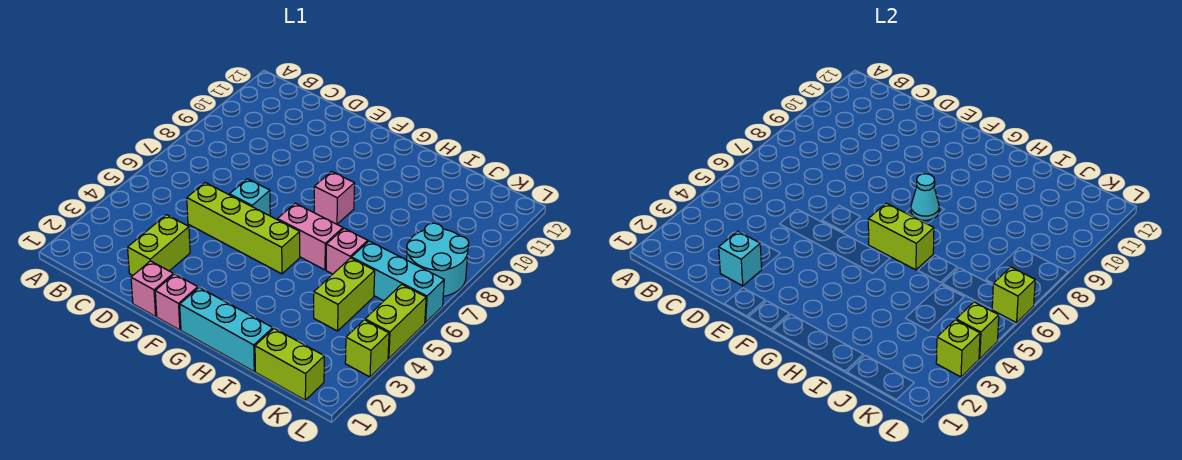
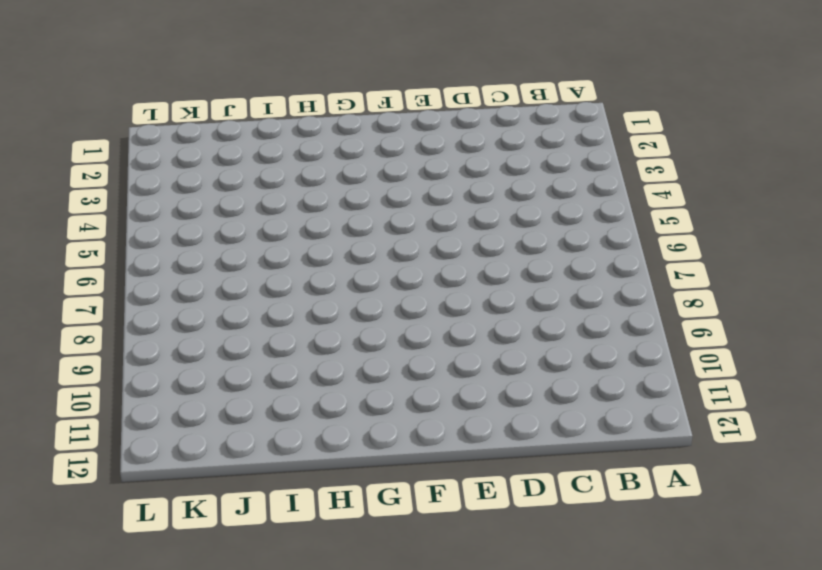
none -> lime 1x2 brick [128,215,190,275]
none -> lime 1x4 brick [187,183,300,274]
none -> pink 1x1 brick [131,261,173,316]

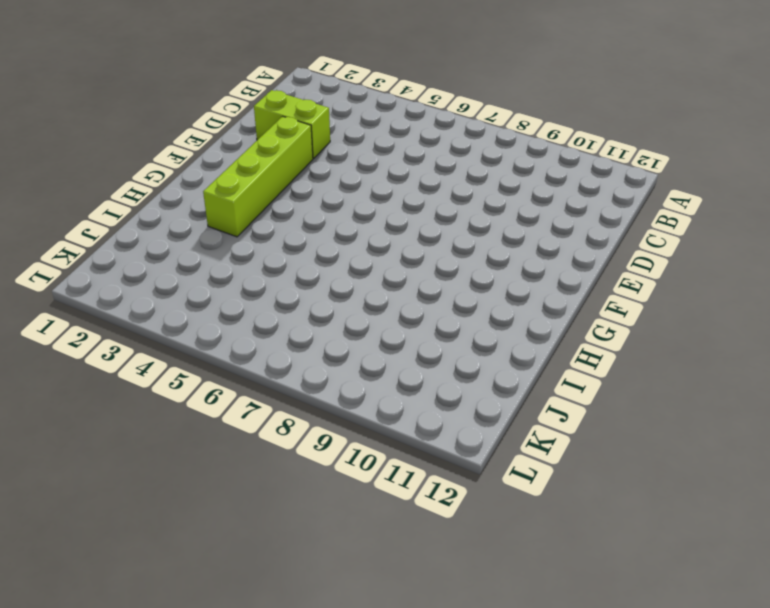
lime 1x4 brick [203,116,313,237] -> lime 1x4 brick moved to [187,183,300,274]
none -> pink 1x1 brick [131,261,173,316]
none -> cyan 1x1 brick [230,179,270,216]
none -> pink 1x1 brick [155,274,198,330]

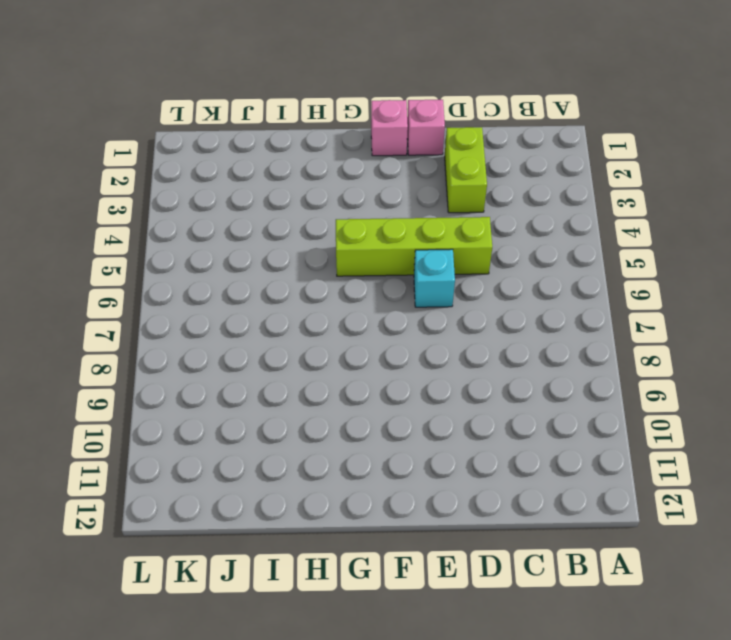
none -> cyan 1x3 brick [180,288,273,371]
none -> pink 1x2 brick [277,203,343,270]
none -> pink 1x1 brick [314,171,355,224]

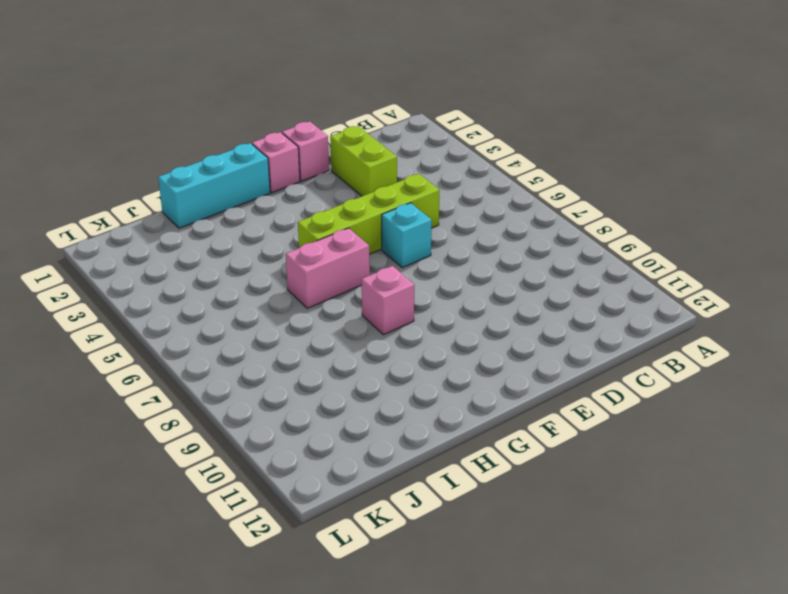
none -> pink 1x1 brick [326,228,368,274]
none -> lime 1x2 brick [255,329,324,400]
none -> lime 1x2 brick [314,258,375,331]

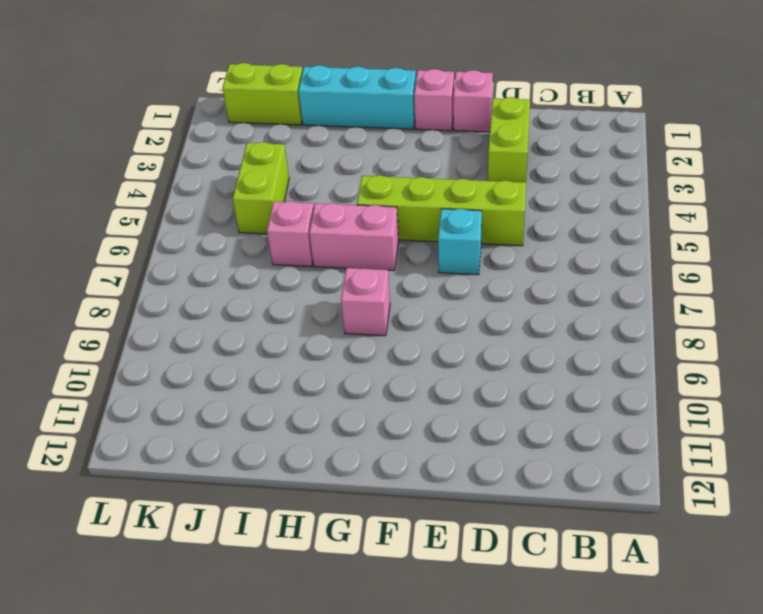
none -> cyan 1x3 brick [351,241,444,323]
none -> cyan 2x2 round brick [406,223,469,296]
none -> lime 1x1 brick [345,320,389,377]

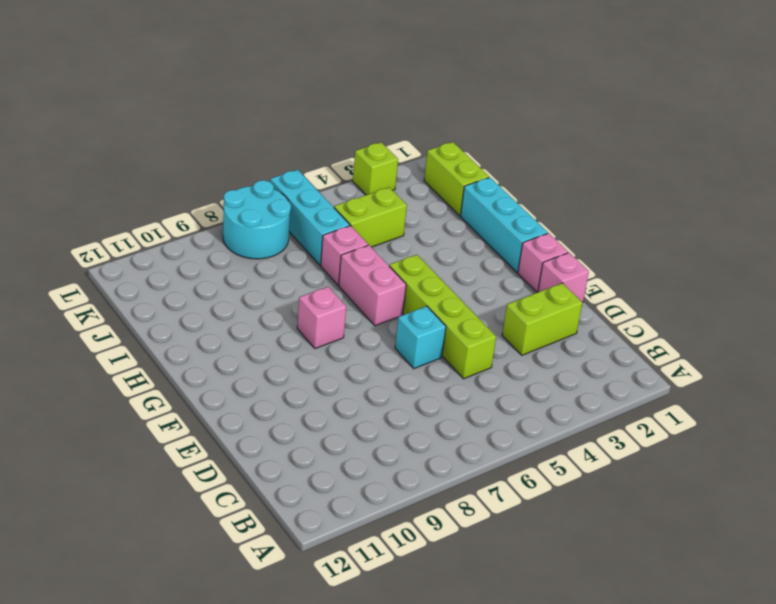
none -> lime 1x2 brick [365,284,426,359]
none -> cyan 1x1 brick [719,231,762,286]
none -> lime 1x2 brick [868,203,934,270]

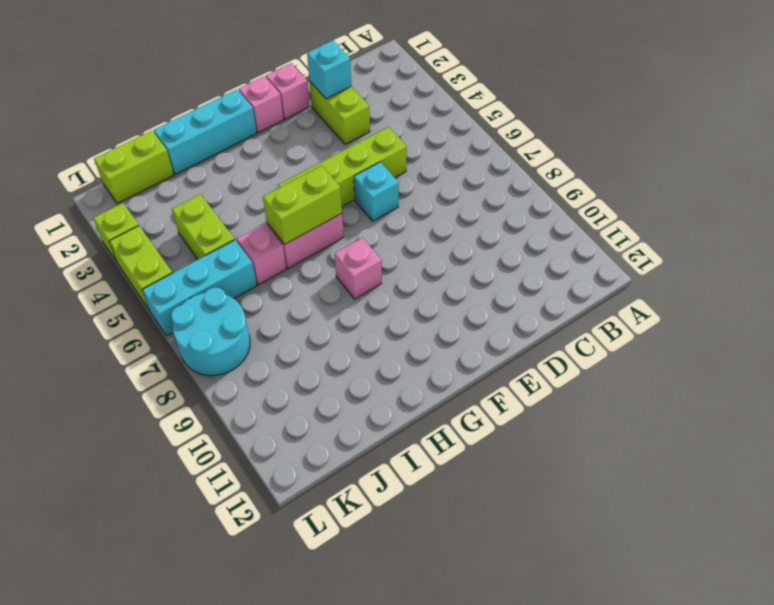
none -> cyan 1x1 cone [911,174,939,220]
none -> lime 1x1 brick [936,320,980,377]
none -> lime 1x1 brick [956,302,999,359]

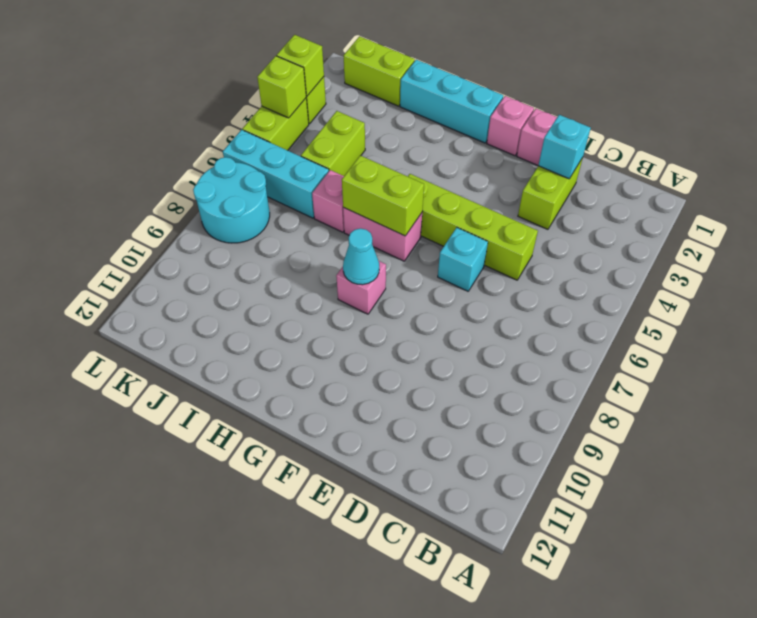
none -> lime 1x1 brick [992,267,1035,323]

